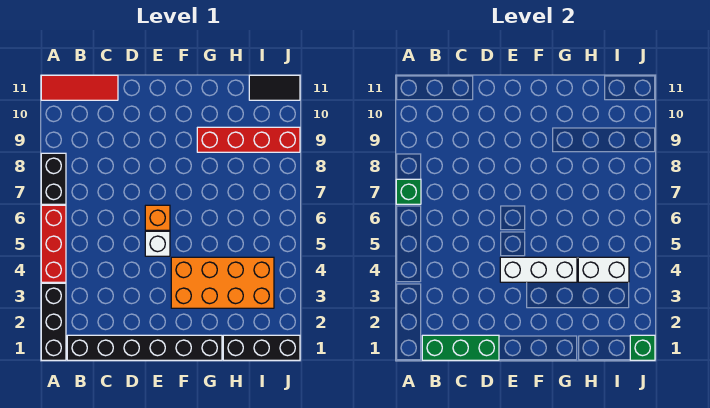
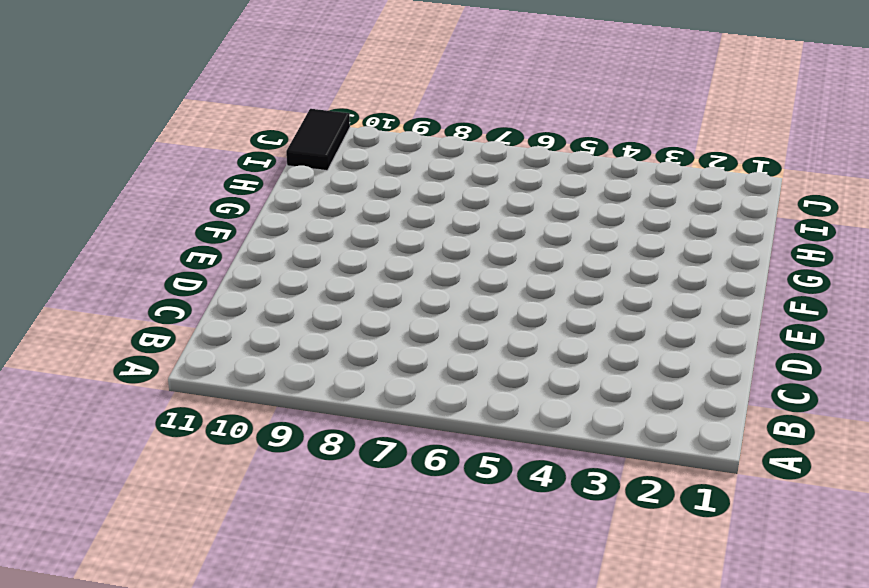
none -> black 1x3 brick [41,283,66,360]
none -> red 1x3 brick [41,205,66,282]
none -> black 1x2 brick [41,153,66,204]

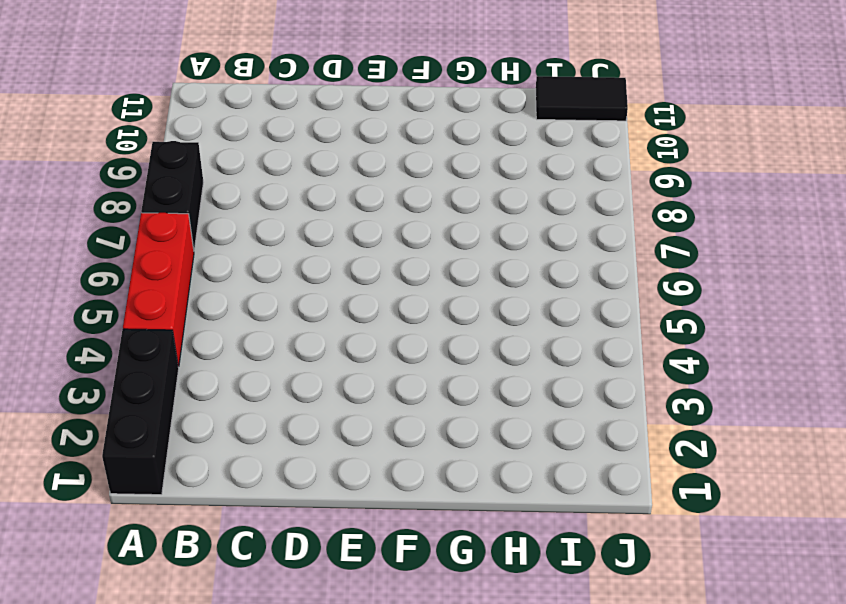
none -> red 1x3 tile [41,75,118,100]
none -> black 1x6 brick [67,335,222,360]
none -> white 1x1 brick [145,231,170,256]

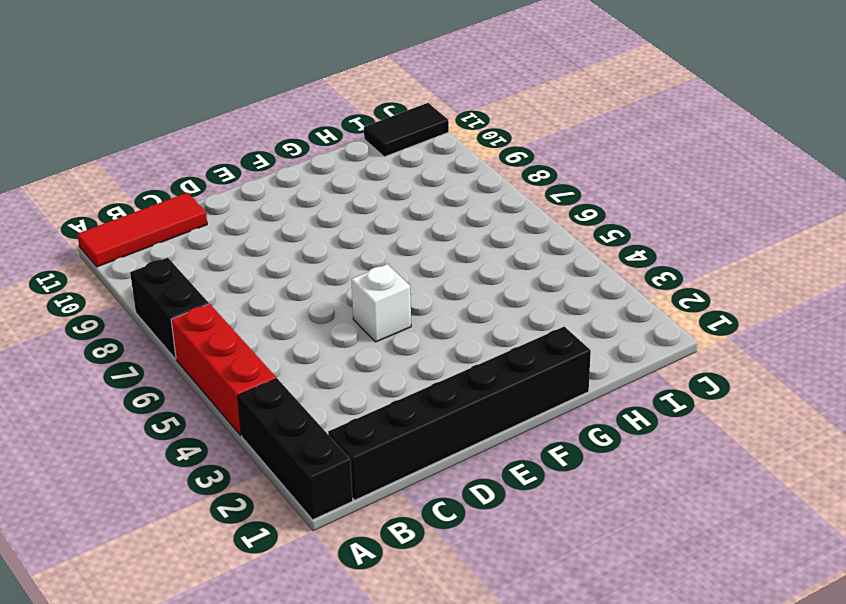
none -> orange 1x1 brick [145,205,170,230]
none -> orange 2x4 brick [171,257,274,308]
none -> red 1x4 brick [197,127,300,152]

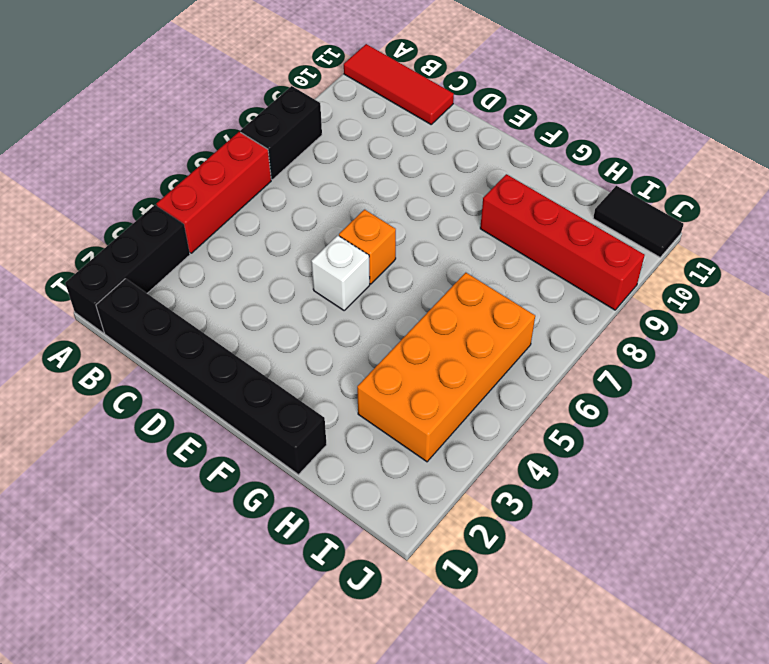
orange 2x4 brick [357,273,535,462] -> orange 2x4 brick turned to [171,257,274,308]
none -> black 1x3 brick [223,335,300,360]
none -> green 1x1 brick [396,179,421,204]
none -> green 1x3 brick [422,335,499,360]

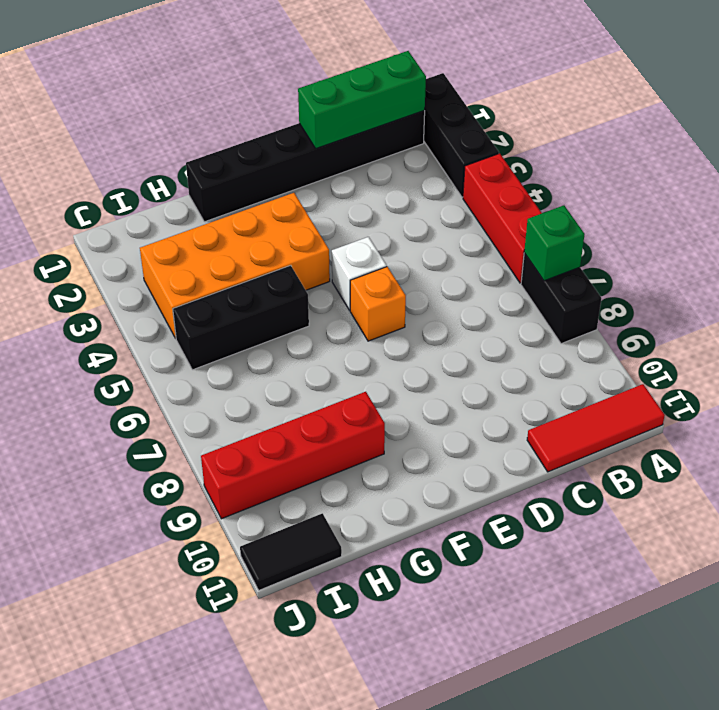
black 1x3 brick [173,265,309,370] -> black 1x3 brick moved to [223,335,300,360]
none -> white 1x3 brick [500,257,577,282]
none -> white 1x2 brick [578,257,629,282]
none -> green 1x1 brick [630,335,655,360]

